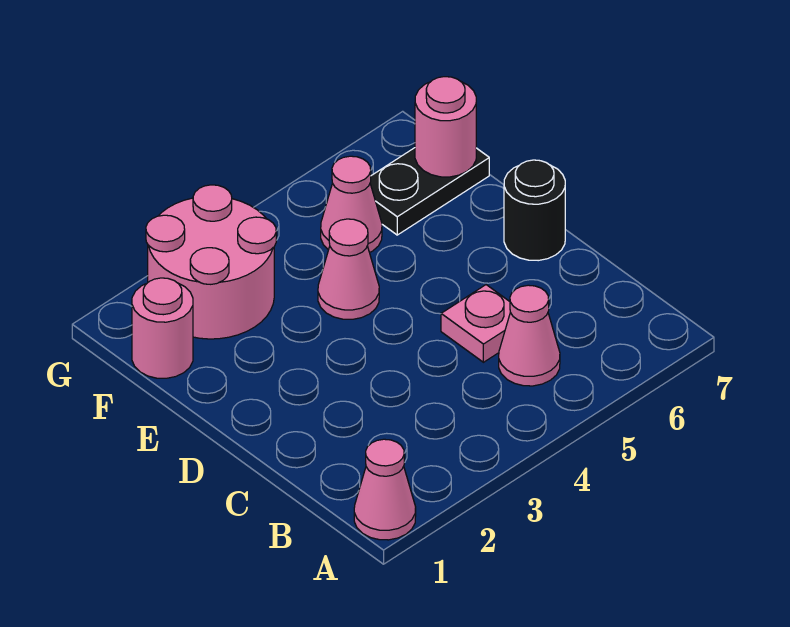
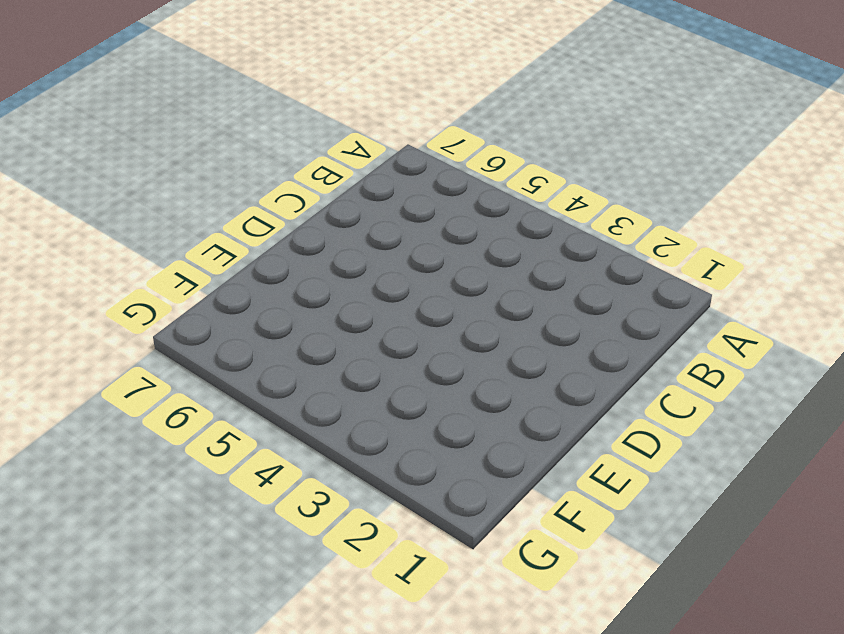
none -> pink 1x1 cone [354,439,416,540]
none -> pink 1x1 cone [499,285,560,386]

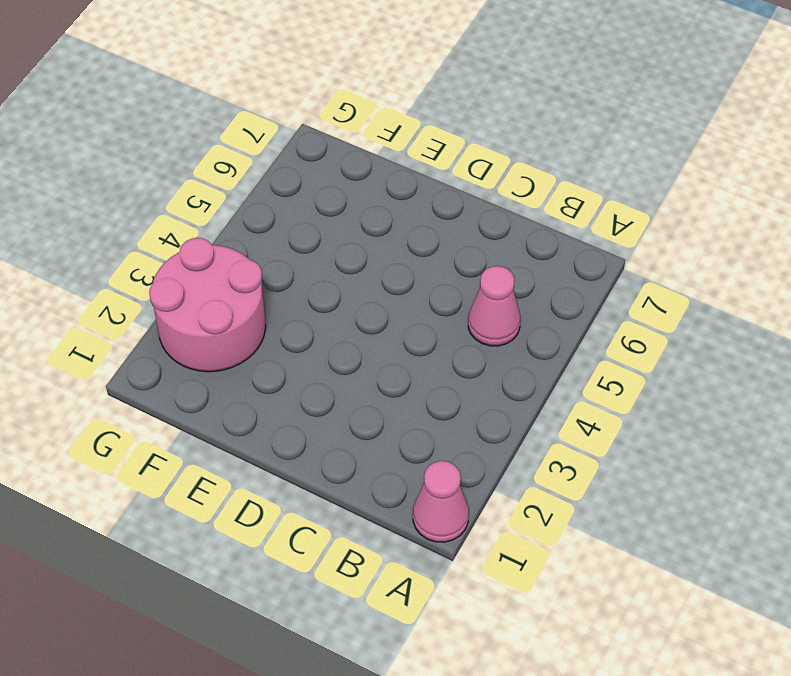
none -> pink 1x1 plate [441,285,510,362]
none -> black 1x1 round brick [504,160,565,261]

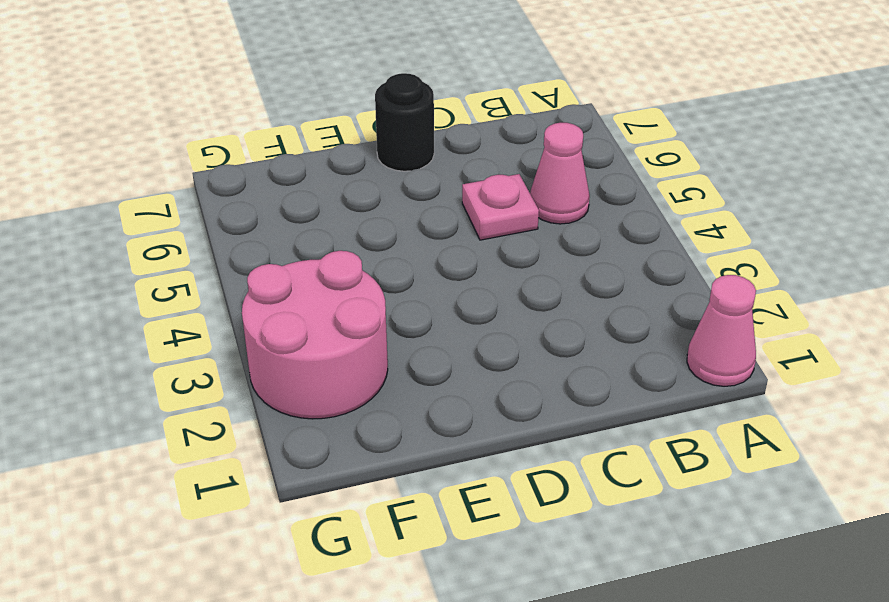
none -> pink 1x1 cone [318,219,379,319]
none -> pink 1x1 round brick [132,278,193,378]

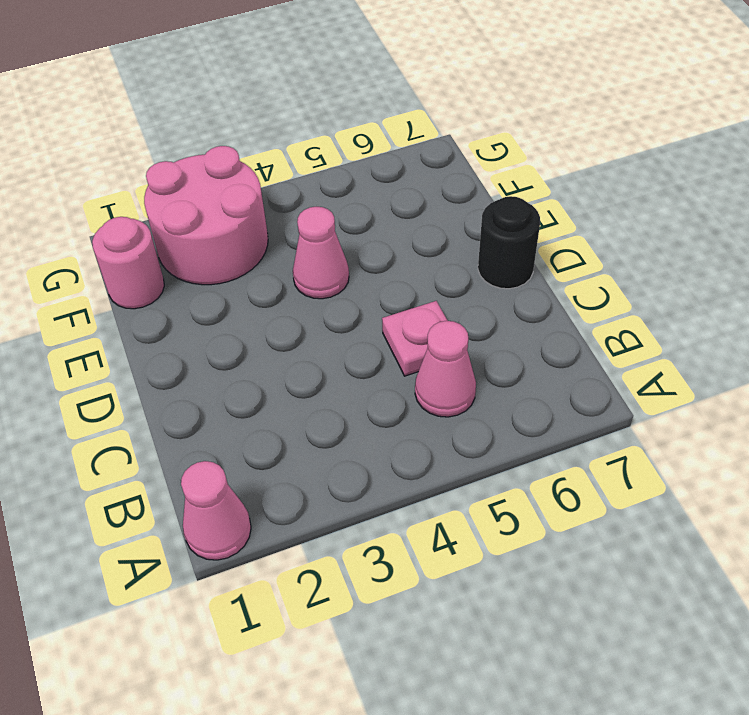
none -> pink 1x1 cone [321,156,382,252]
none -> black 1x2 plate [370,148,489,235]

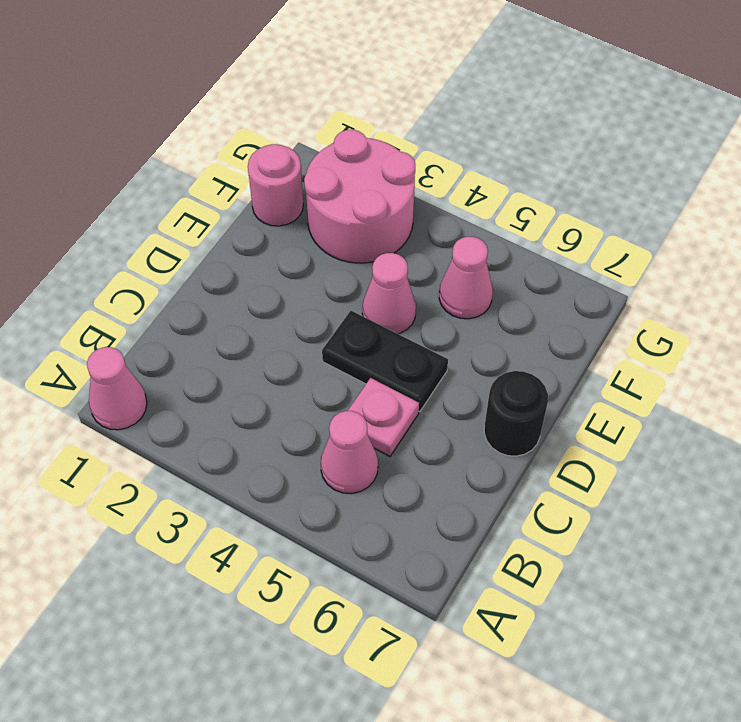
black 1x2 plate [322,311,448,412] -> black 1x2 plate moved to [370,148,489,235]
none -> pink 1x1 round brick [415,77,476,177]

